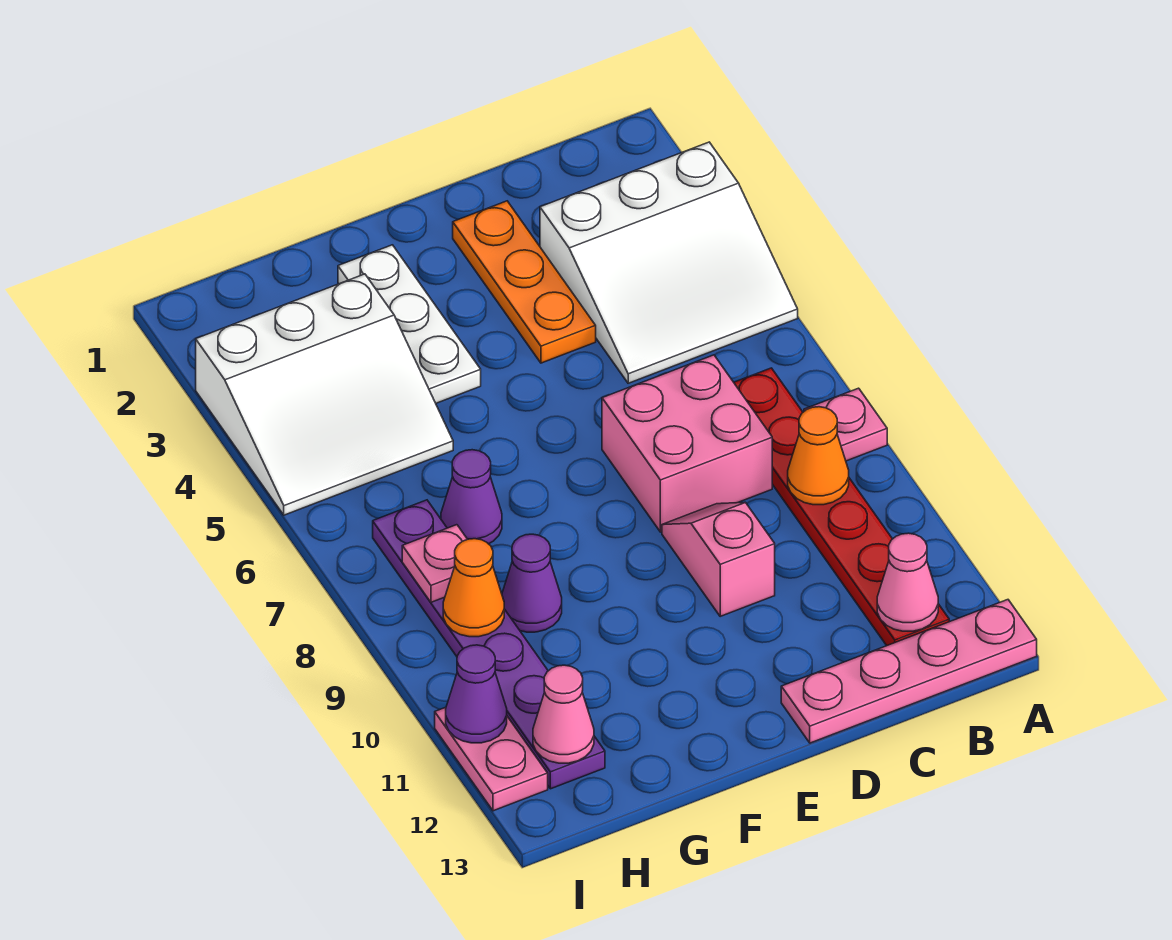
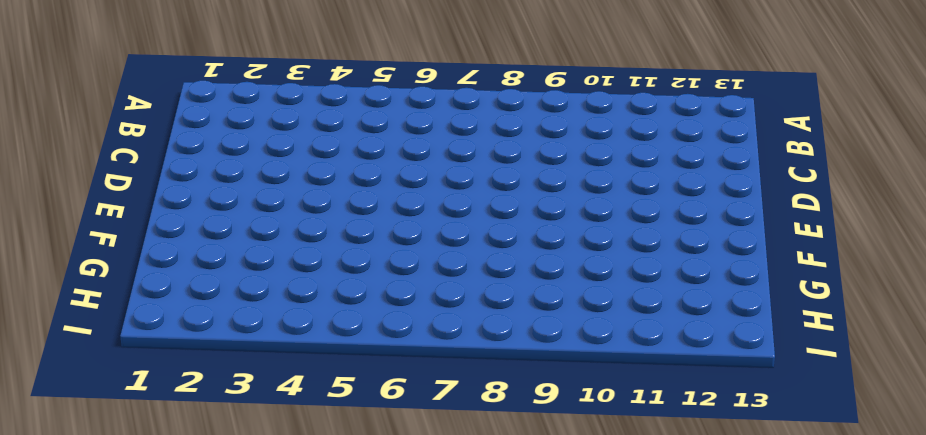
none -> white 3x3 slope [540,142,798,383]
none -> pink 1x1 plate [804,388,887,461]
none -> pink 1x4 plate [781,600,1037,743]

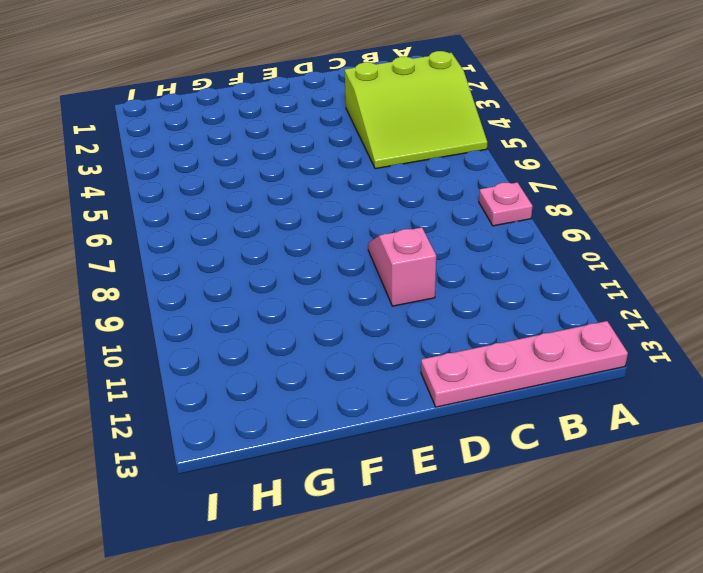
lime 3x3 slope [345,51,488,169] -> white 3x3 slope [540,142,798,383]
none -> red 1x6 plate [734,368,949,646]
none -> pink 2x2 brick [602,355,772,532]
none -> orange 1x3 plate [453,201,596,363]

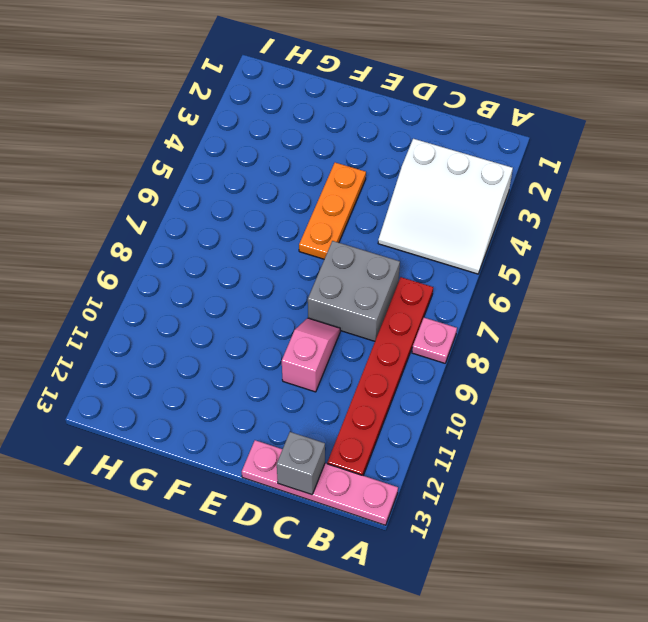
grey 2x2 brick [308,241,400,341] -> pink 2x2 brick [602,355,772,532]
grey 1x1 brick [277,432,325,495] -> none
orange 1x3 plate [299,163,366,259] -> orange 1x3 plate moved to [453,201,596,363]
none -> white 1x3 plate [338,245,481,403]
none -> white 3x3 slope [196,274,453,515]
none -> purple 1x1 cone [441,450,502,544]

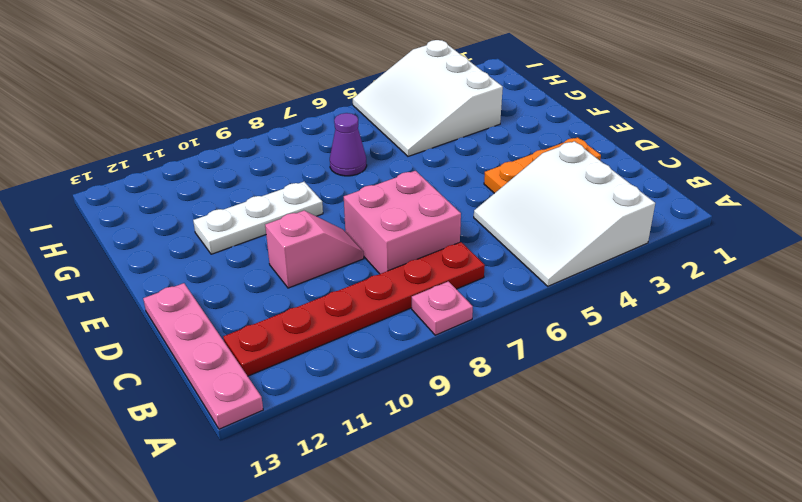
white 1x3 plate [193,182,323,254] -> white 1x3 plate moved to [338,245,481,403]
none -> purple 1x1 cone [502,534,562,632]
none -> purple 1x6 plate [373,500,605,789]
none -> pink 1x2 plate [435,707,548,811]

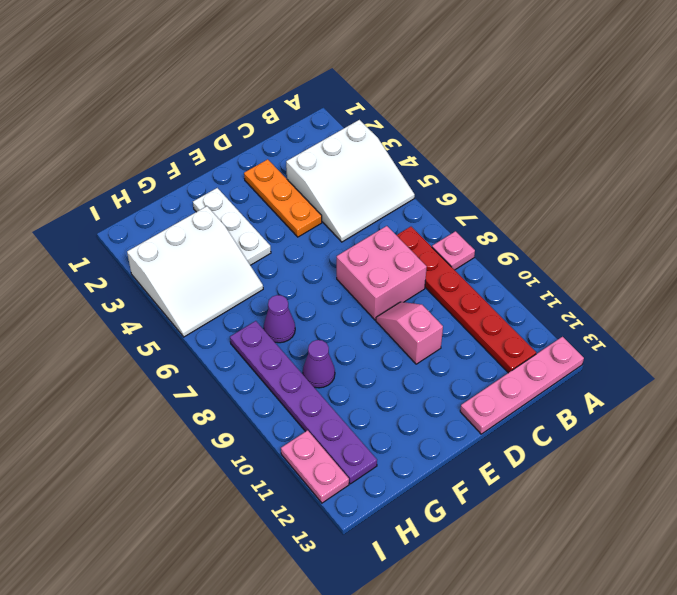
none -> orange 1x1 cone [788,407,849,505]
none -> pink 1x1 cone [877,533,938,631]
none -> pink 1x1 plate [402,525,467,602]

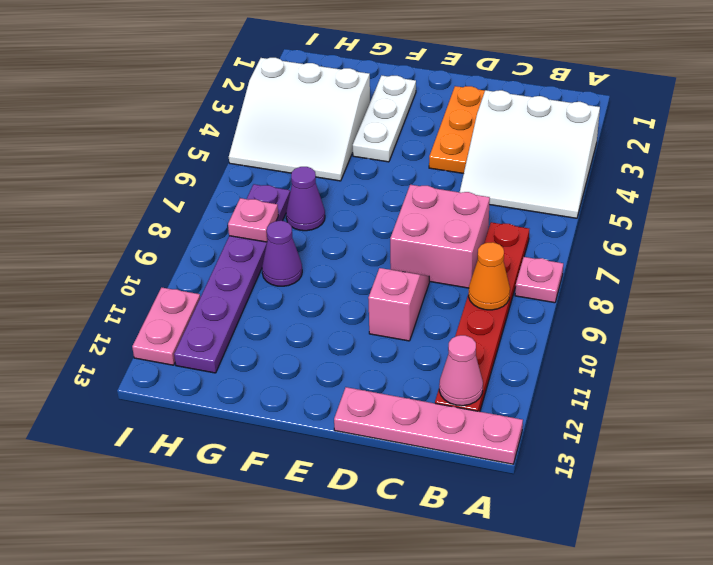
none -> orange 1x1 cone [443,539,504,637]
none -> pink 1x1 cone [533,665,594,763]
none -> purple 1x1 cone [446,645,507,743]

